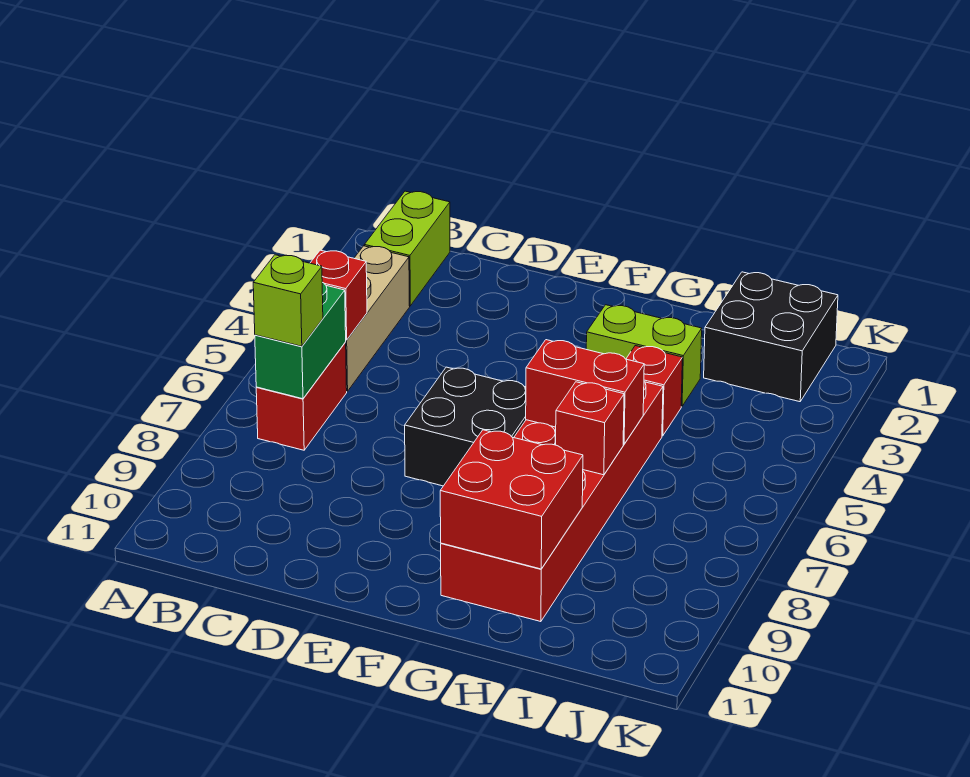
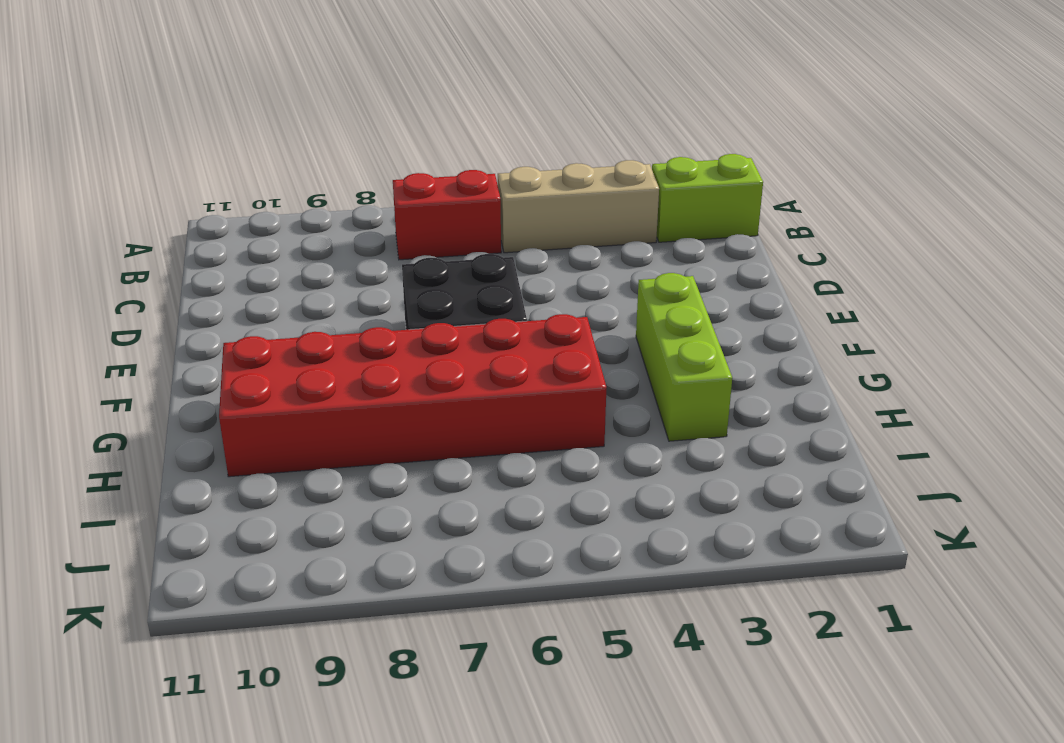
lime 1x3 brick [636,273,732,441] -> lime 1x2 brick [586,305,702,406]
none -> red 1x1 brick [626,346,682,436]
none -> black 2x2 brick [704,272,838,402]
none -> red 1x1 brick [311,250,367,340]

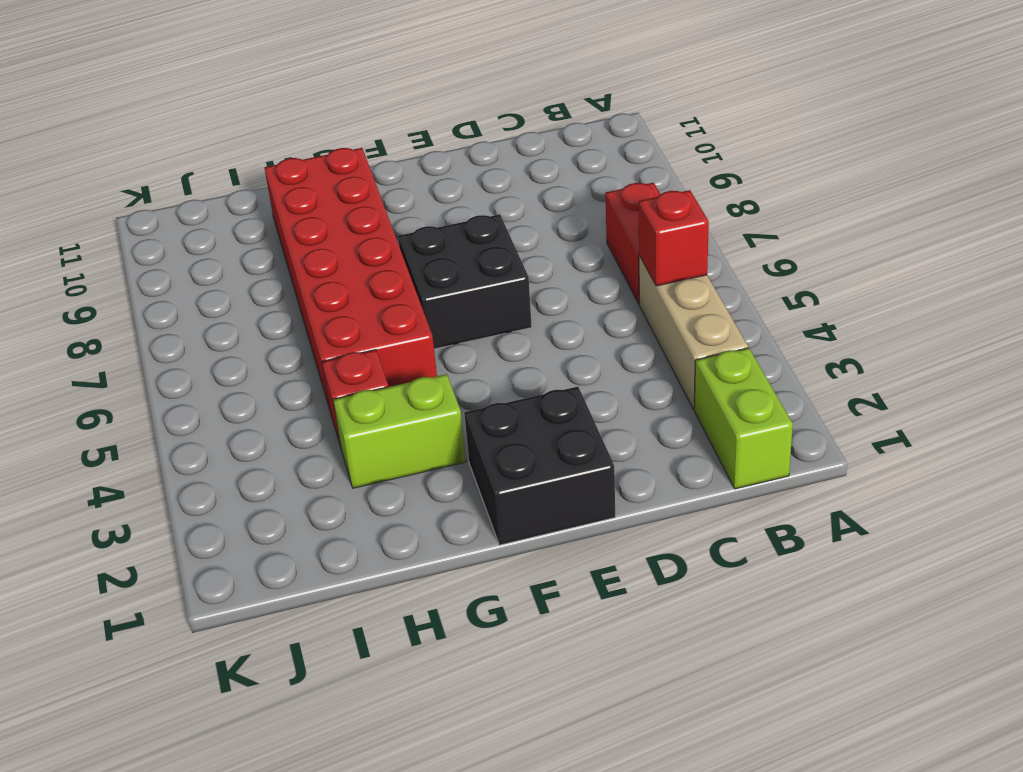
black 2x2 brick [464,387,615,545] -> black 2x2 brick moved to [704,272,838,402]
none -> green 1x2 brick [255,282,346,399]
none -> red 1x2 brick [526,340,644,444]
none -> red 2x2 brick [440,430,583,569]

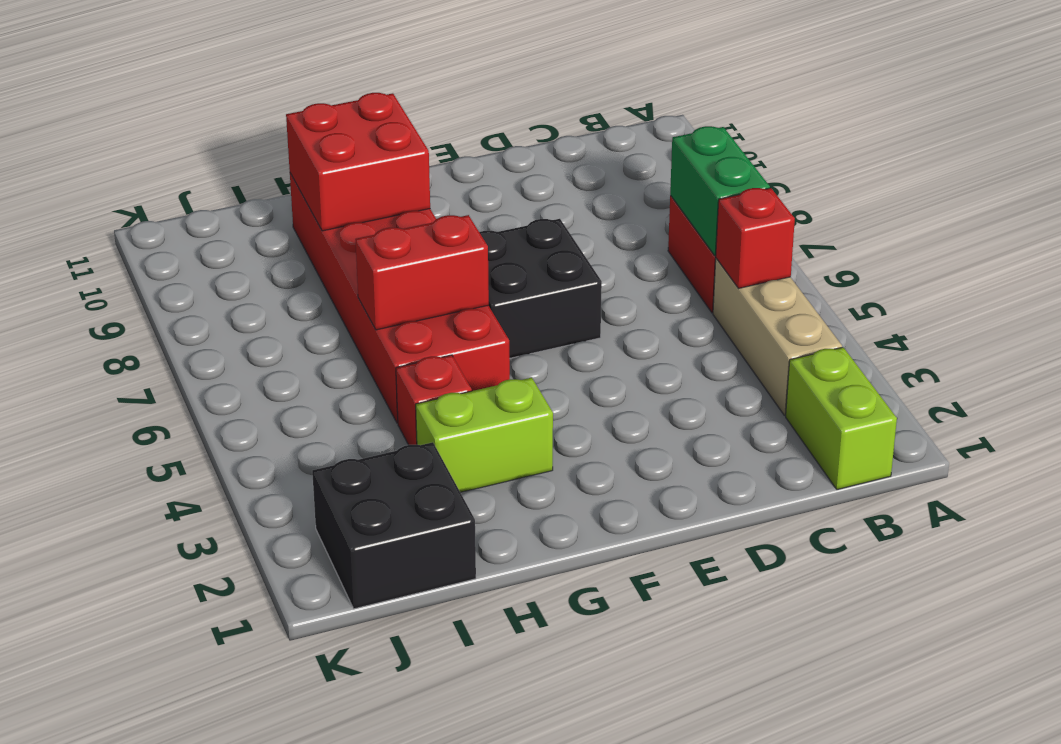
none -> red 1x1 brick [556,382,624,475]
none -> lime 1x1 brick [253,255,323,346]

